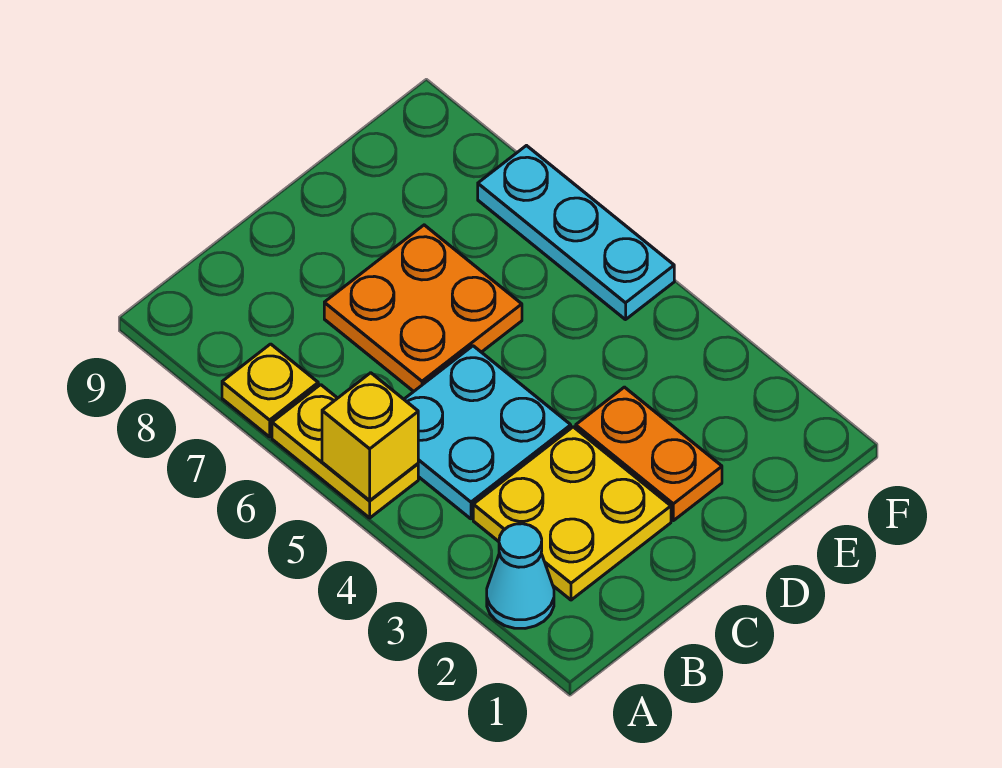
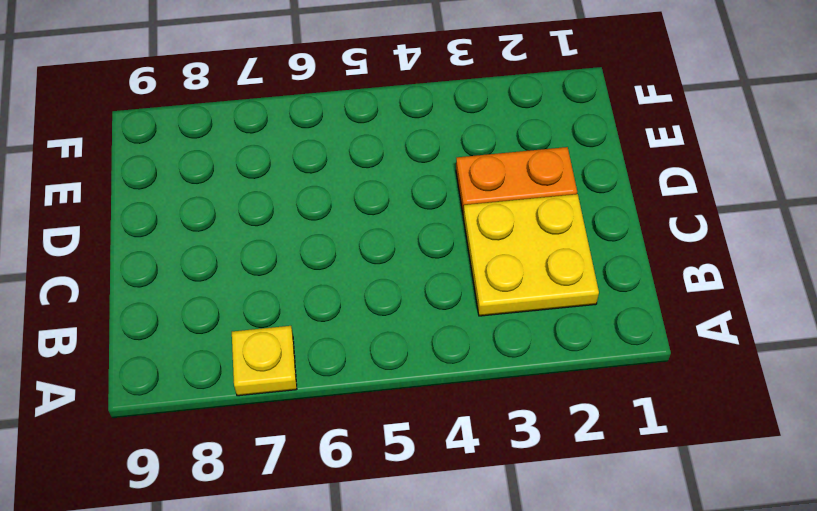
none -> cyan 1x1 cone [487,524,554,628]
none -> yellow 1x2 plate [272,385,418,518]

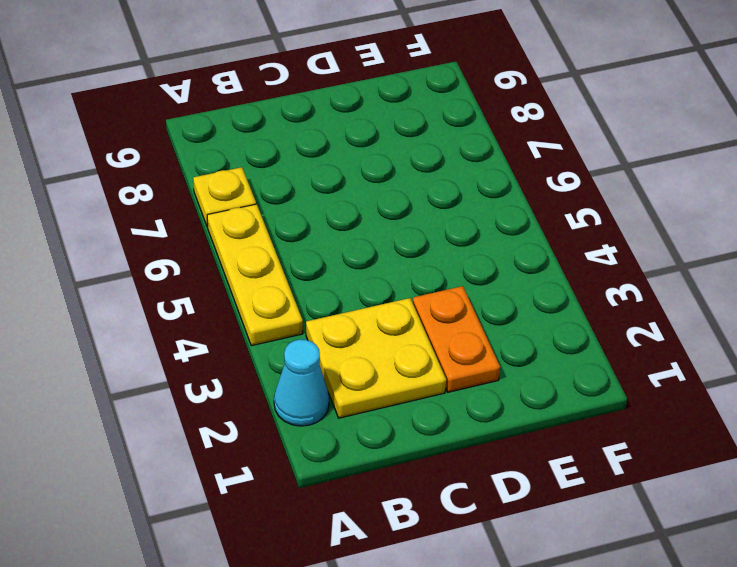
yellow 1x3 plate [207,204,303,346] -> yellow 1x2 plate [272,385,418,518]
none -> cyan 2x2 plate [404,346,571,519]
none -> orange 2x2 plate [324,225,522,392]

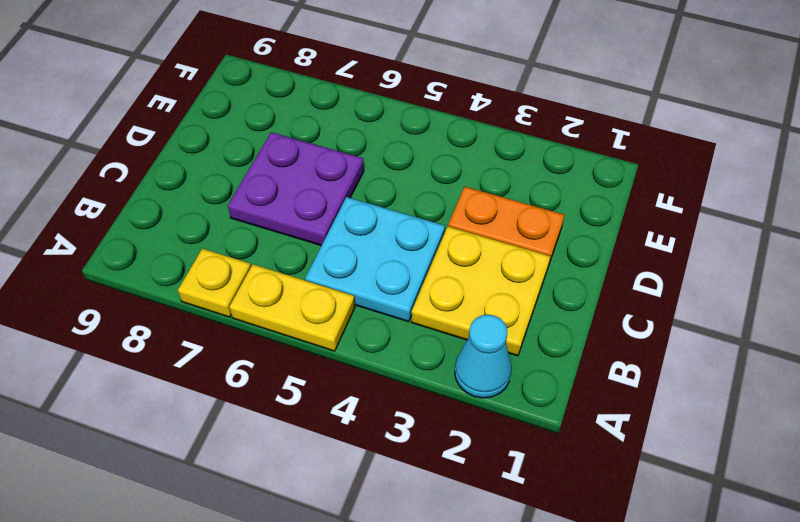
purple 2x2 plate [228,132,364,246] -> orange 2x2 plate [324,225,522,392]
none -> cyan 1x3 plate [478,146,674,320]
none -> yellow 1x1 brick [322,373,418,500]

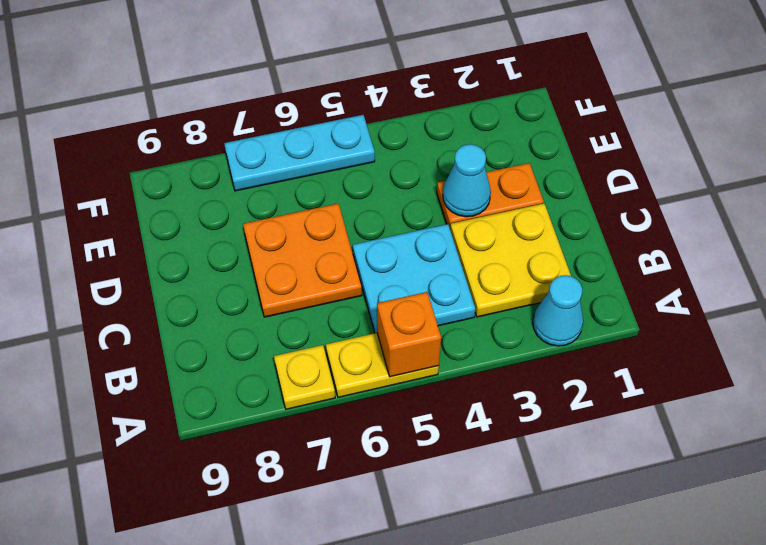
orange 1x1 brick [377,292,441,377] -> yellow 1x1 brick [322,373,418,500]
cyan 1x1 cone [443,144,491,217] -> none

